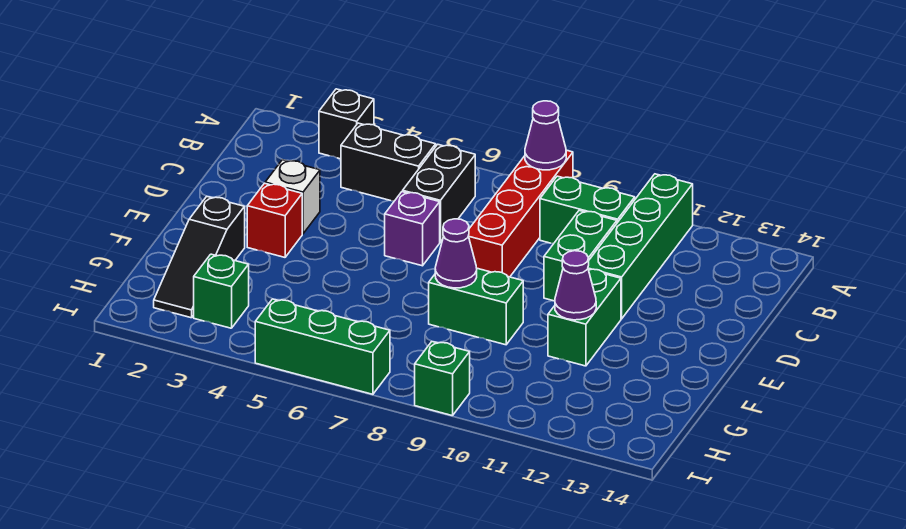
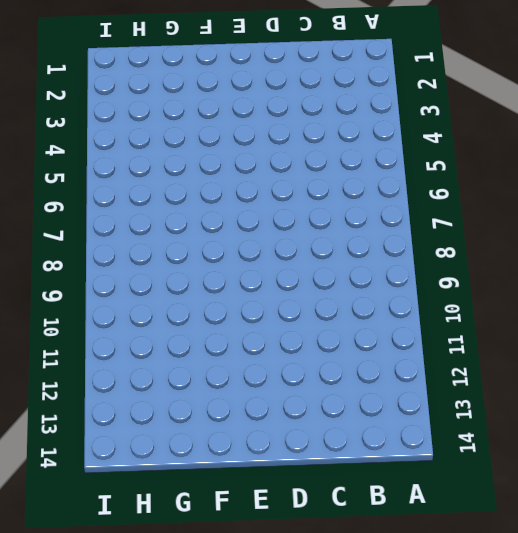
none -> black 1x1 brick [319,89,374,159]
none -> red 1x4 brick [469,150,573,277]
none -> green 1x4 brick [588,174,693,319]

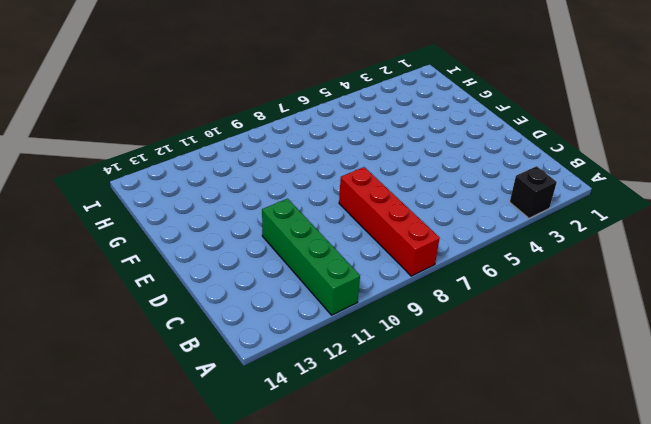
none -> black 1x2 brick [341,123,436,201]
none -> black 1x2 brick [403,144,475,242]
none -> green 1x2 brick [540,176,635,244]

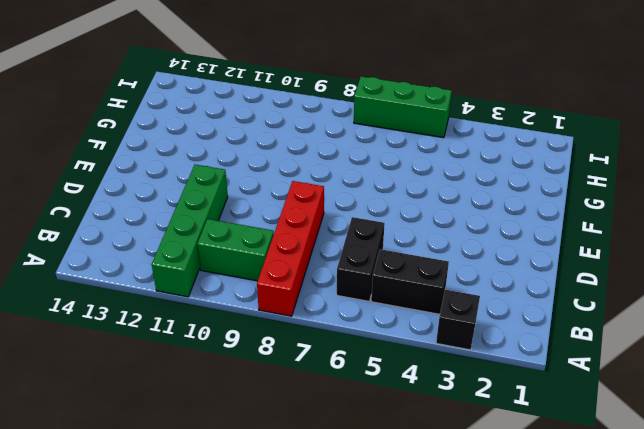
none -> green 1x2 brick [544,211,617,301]
none -> white 1x1 brick [265,160,320,234]
none -> purple 1x1 brick [385,192,440,266]

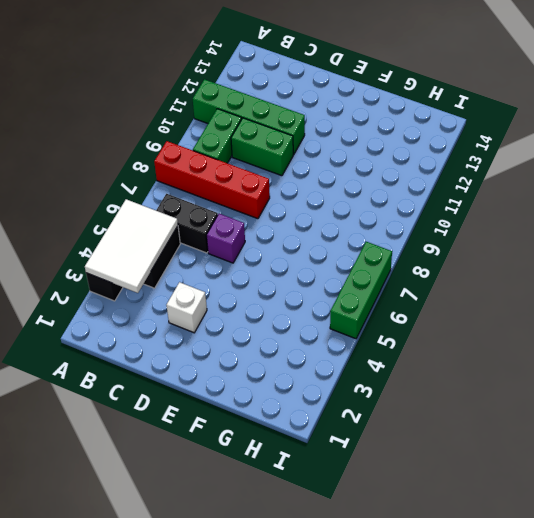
white 2x3 tile [85,199,178,293] -> none
none -> red 1x1 brick [247,183,302,257]
none -> green 1x2 brick [548,269,621,366]
none -> black 1x3 slope [154,196,245,318]

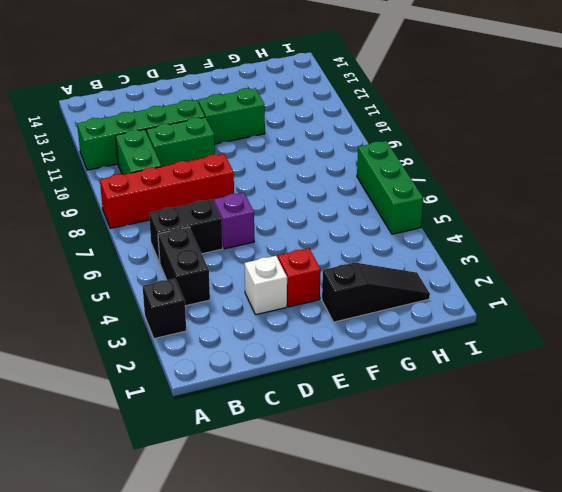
none -> green 1x2 brick [429,268,523,345]
none -> green 1x1 brick [194,254,249,328]
none -> green 1x1 brick [415,342,470,416]

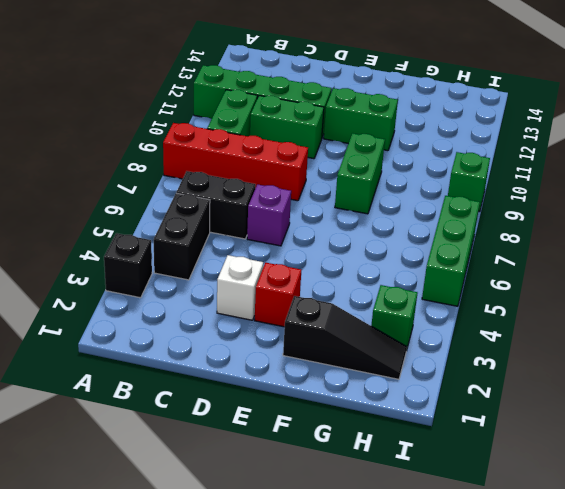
none -> purple 1x1 cone [525,101,566,170]
none -> purple 1x1 cone [435,219,477,288]
none -> purple 1x1 cone [555,251,596,320]

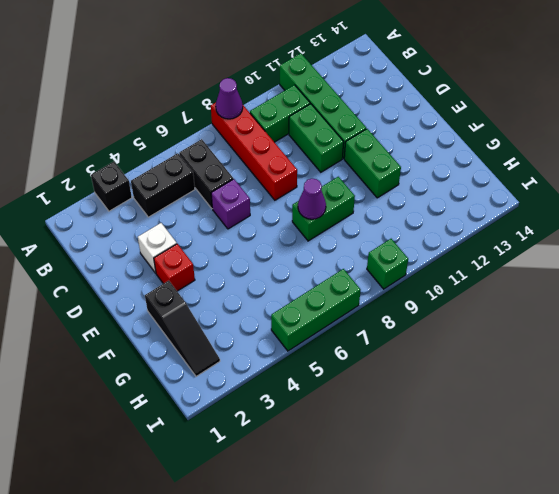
none -> green 1x1 brick [194,254,249,328]
none -> purple 1x1 cone [555,251,596,320]

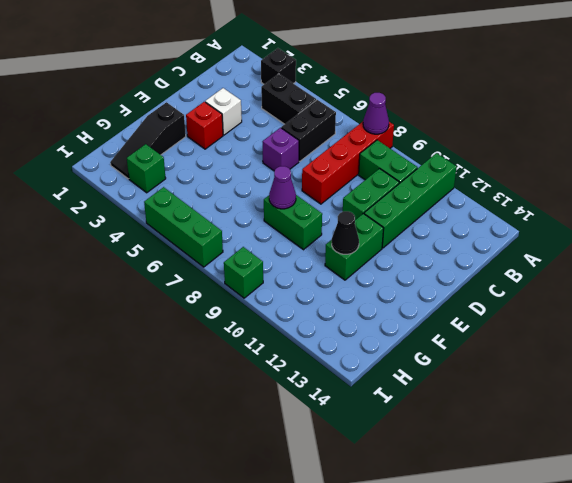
black 1x1 cone [332,211,359,254] -> purple 1x1 cone [555,251,596,320]

